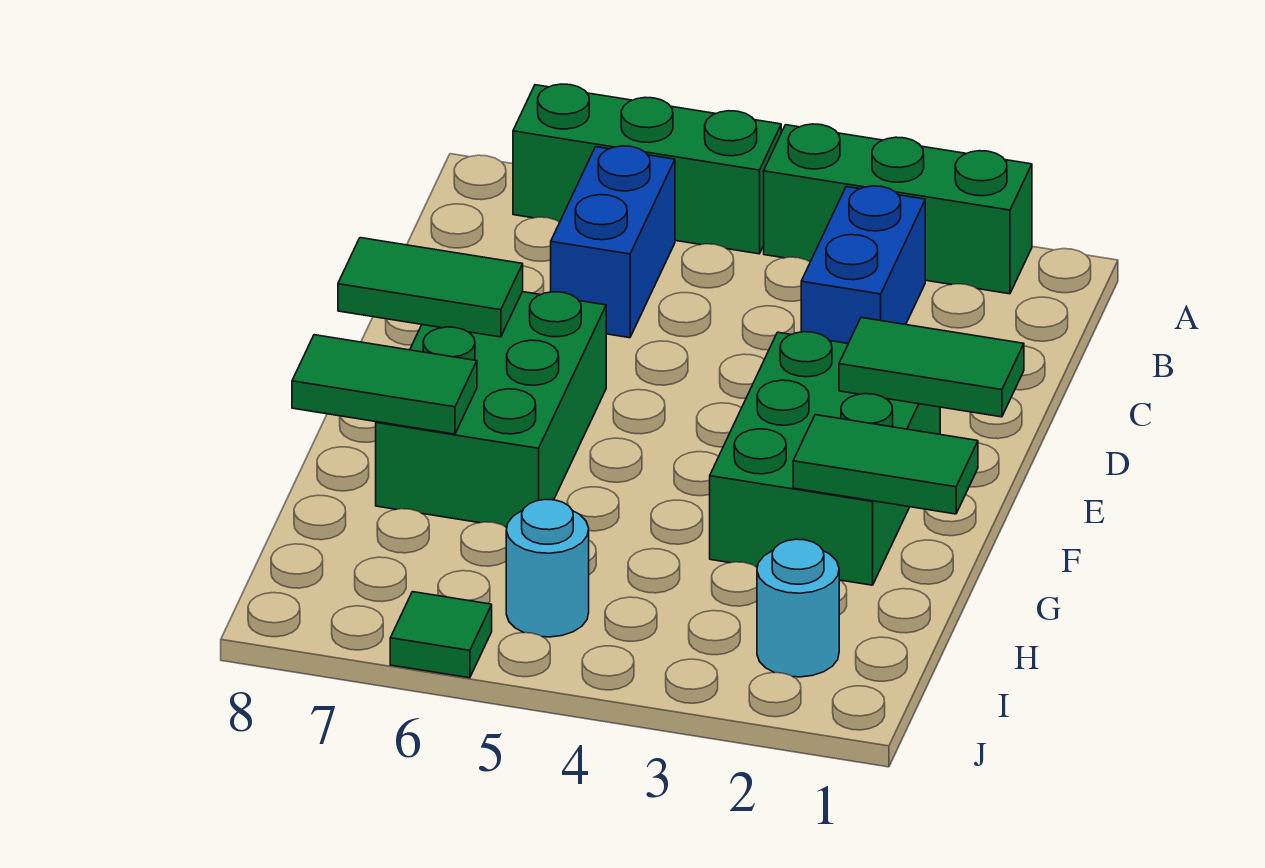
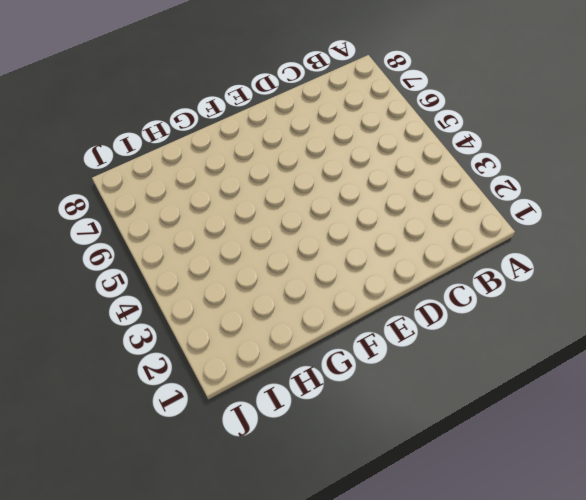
none -> green 1x3 brick [764,124,1032,294]
none -> green 1x3 brick [513,84,781,254]
none -> blue 1x2 brick [801,186,925,344]

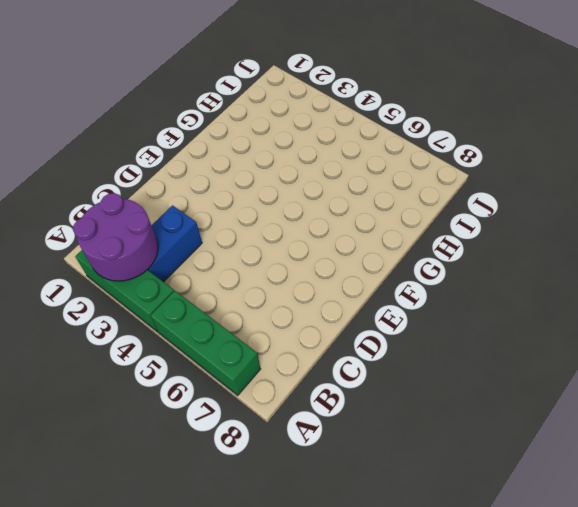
purple 2x2 round brick [73,193,158,281] -> none
none -> blue 1x2 brick [551,146,675,338]
none -> green 2x3 brick [710,332,940,585]
none -> green 2x3 brick [376,292,606,527]

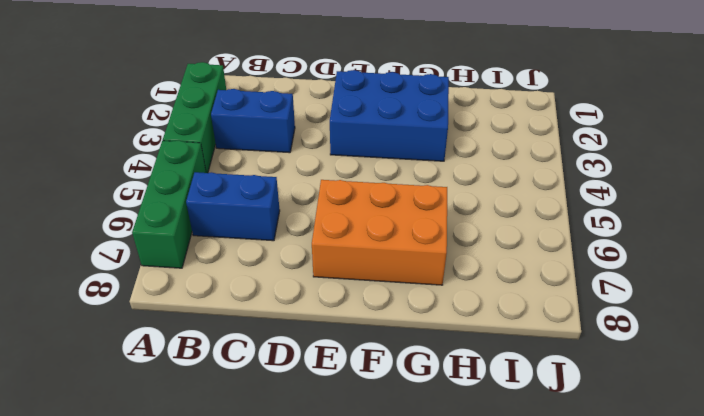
blue 2x3 brick [330,70,449,161] -> green 2x3 brick [710,332,940,585]
orange 2x3 brick [312,180,447,285] -> green 2x3 brick [376,292,606,527]
none -> cyan 1x1 round brick [757,539,839,677]
none -> cyan 1x1 round brick [506,499,589,637]
none -> green 1x1 tile [390,592,492,678]

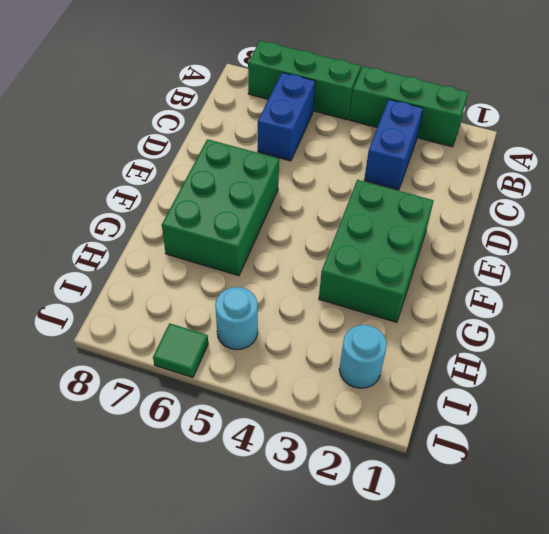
none -> green 1x2 tile [839,318,1024,417]
none -> green 1x2 tile [338,238,523,337]
none -> green 1x2 tile [793,415,978,514]

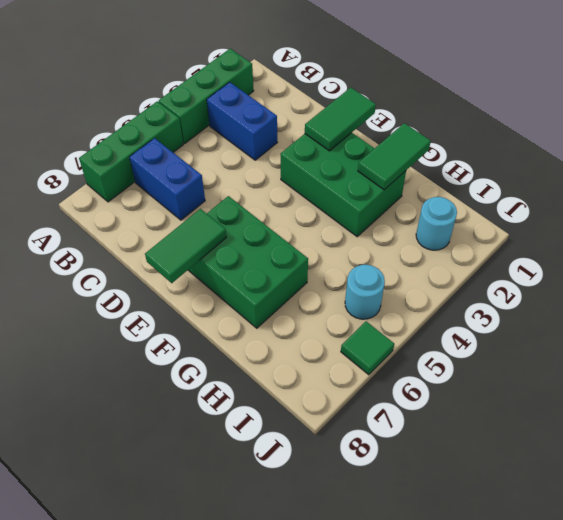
none -> green 1x2 tile [292,335,477,434]

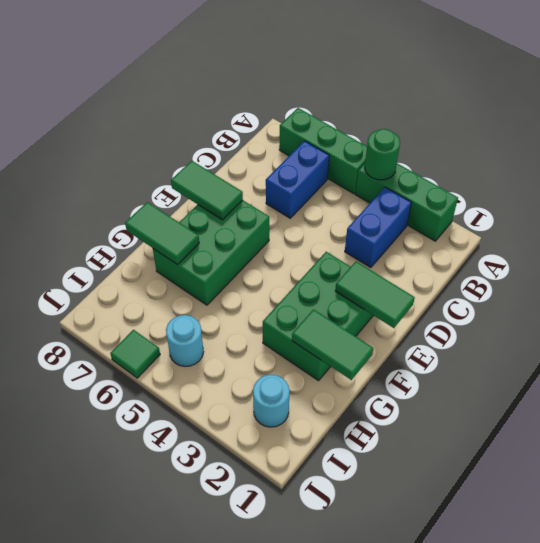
green 1x1 round brick [365,129,400,180] -> none

